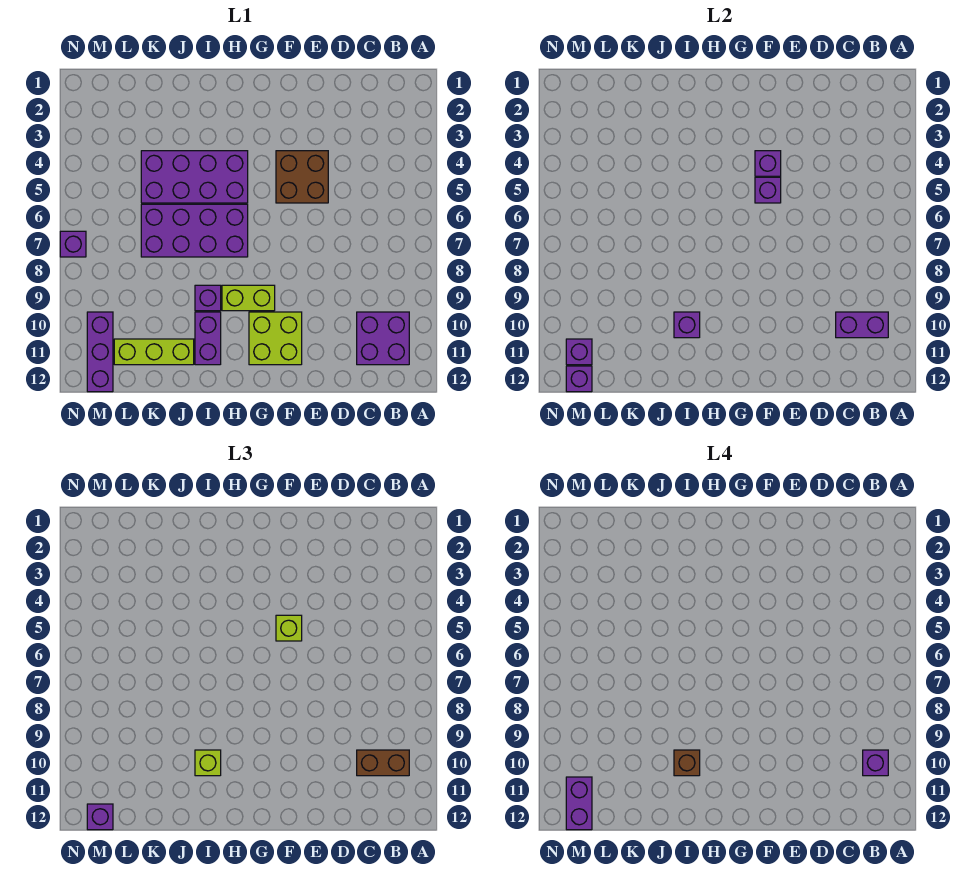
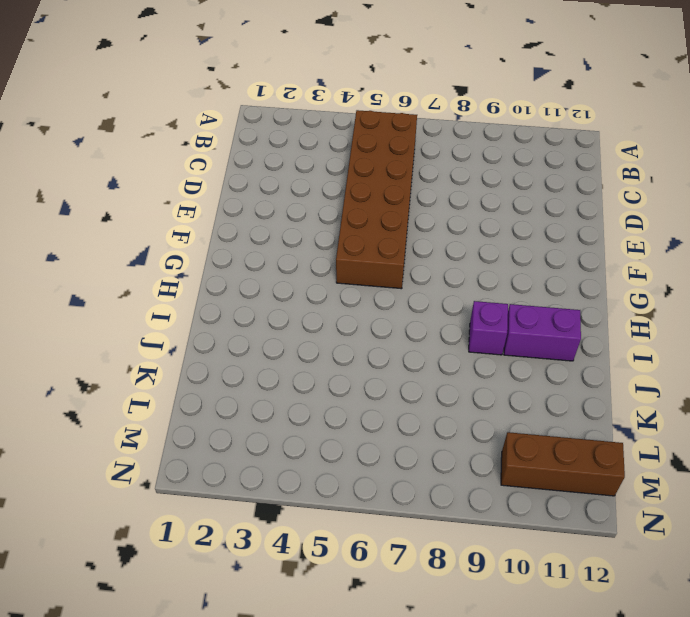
brown 2x6 brick [336,110,417,289] -> brown 2x2 brick [276,151,328,203]
brown 1x3 brick [501,432,625,496] -> purple 1x3 brick [87,312,113,392]
none -> purple 2x2 brick [357,312,409,365]
none -> lime 2x2 brick [249,312,302,365]
none -> lime 1x2 brick [222,285,275,311]

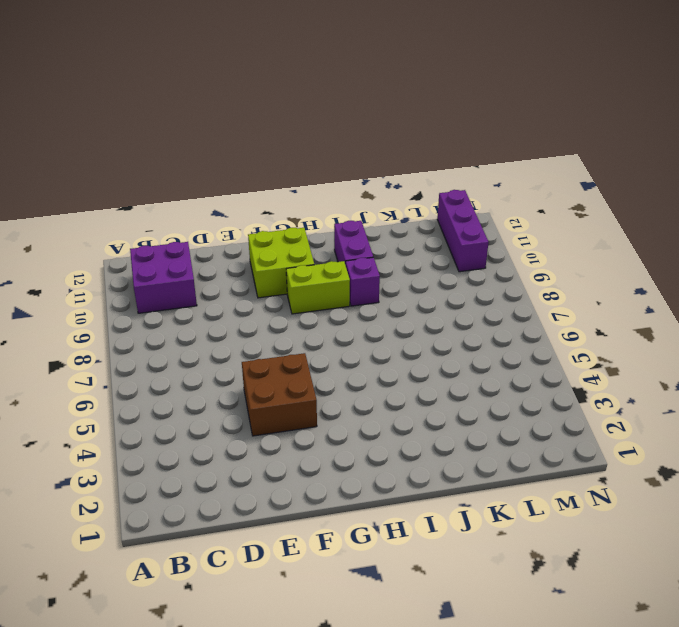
none -> purple 2x4 brick [141,151,248,203]
none -> purple 2x4 brick [141,204,248,257]
none -> lime 1x3 brick [114,339,194,365]

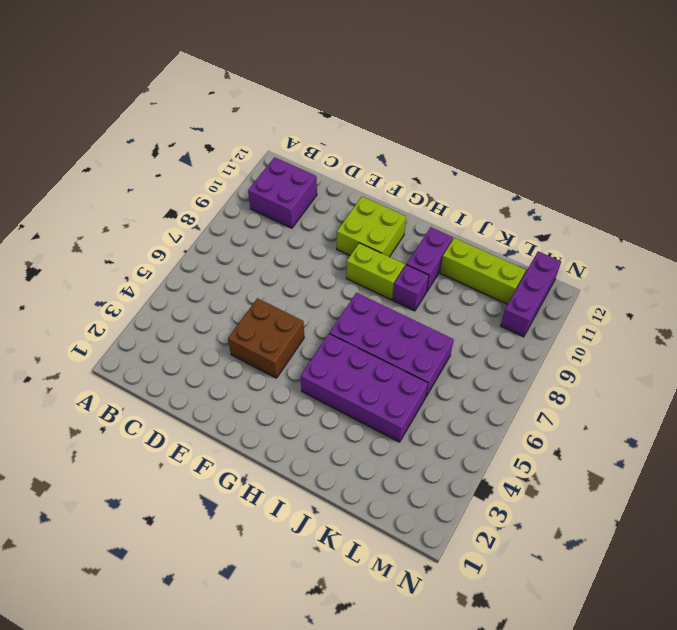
none -> purple 1x1 brick [60,231,86,257]
none -> purple 1x2 brick [836,312,888,338]
none -> purple 1x1 brick [755,151,781,176]

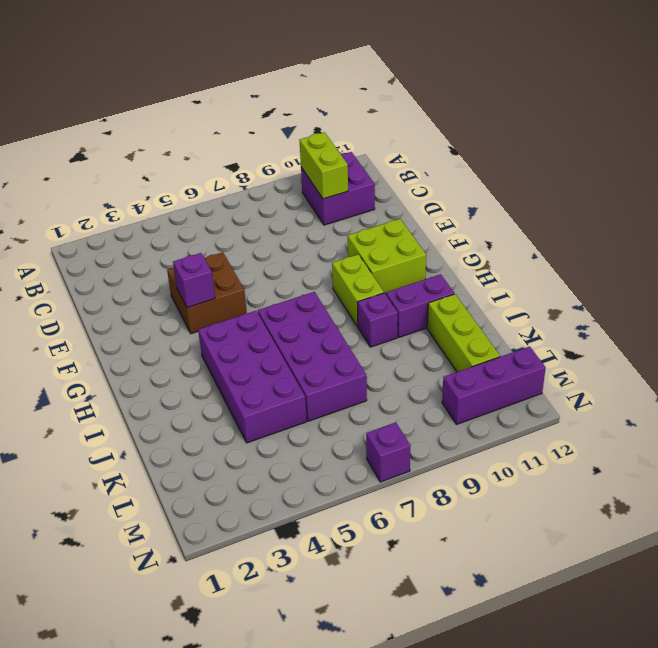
lime 1x2 brick [300,132,348,199] -> purple 1x2 brick [836,312,888,338]
none -> purple 1x1 brick [755,177,781,203]
none -> purple 1x1 brick [674,312,700,338]
none -> purple 1x1 brick [566,339,592,365]

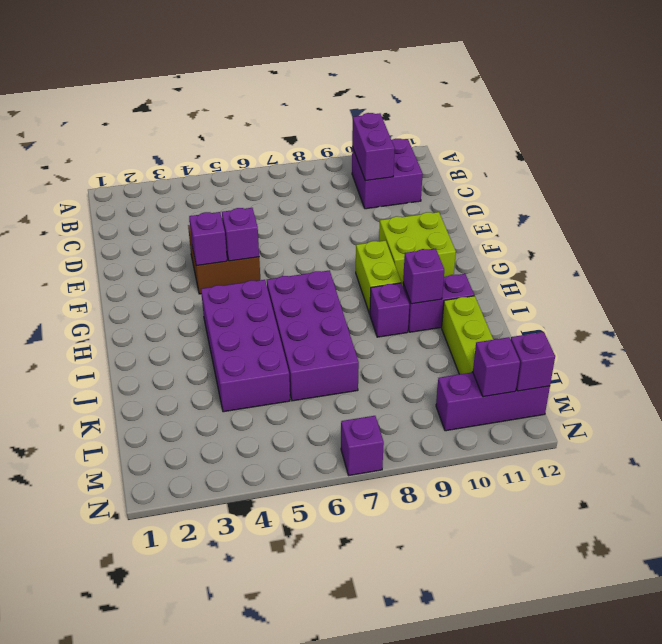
none -> brown 1x2 brick [357,750,409,776]
none -> lime 1x1 brick [276,615,302,641]
none -> lime 1x1 brick [195,750,221,776]

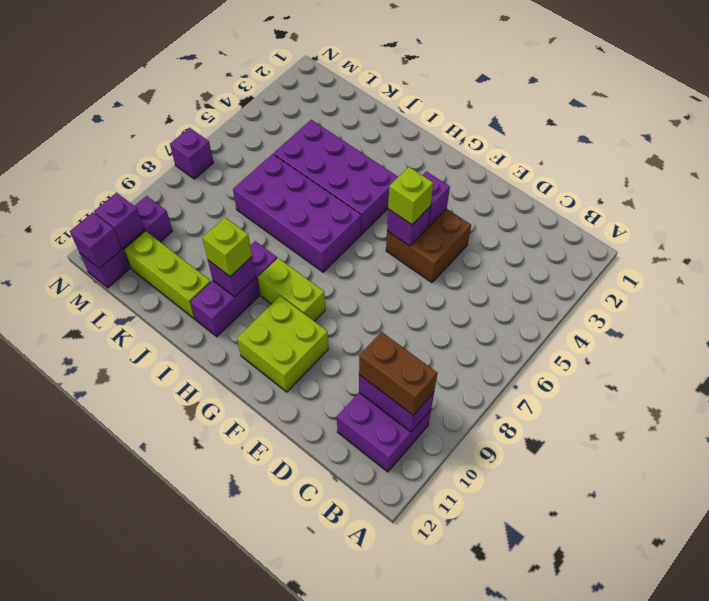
none -> purple 1x1 brick [87,804,113,830]
none -> purple 1x1 brick [863,750,888,776]
none -> brown 1x1 brick [674,750,700,776]

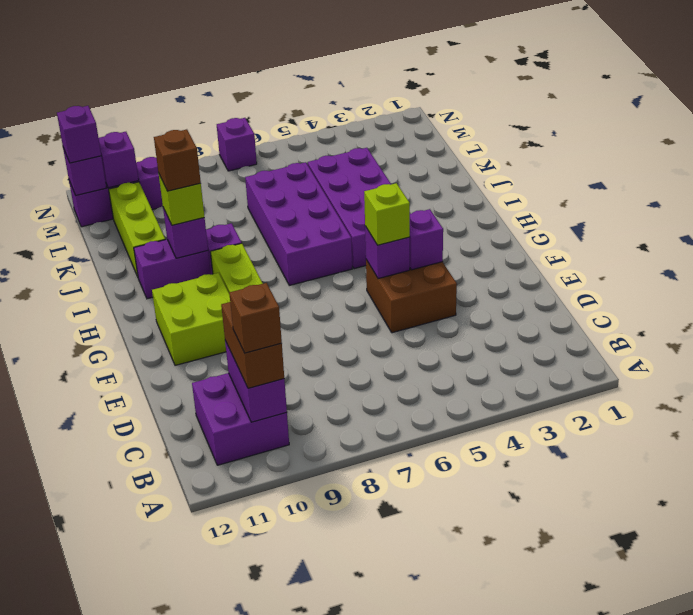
brown 1x1 brick [229,283,282,353] -> purple 1x1 brick [863,750,888,776]
none -> purple 1x2 brick [566,777,592,830]

